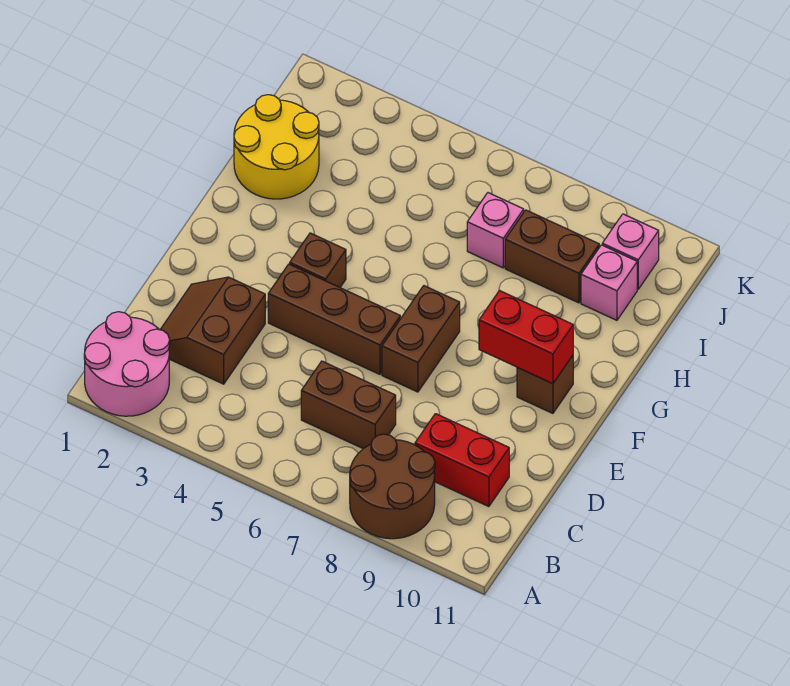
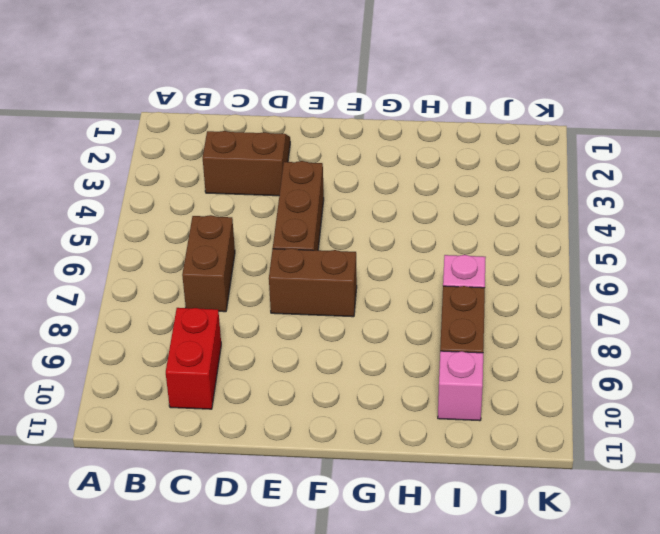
none -> pink 2x2 round brick [84,312,170,416]
none -> brown 2x2 round brick [350,434,435,539]
none -> brown 1x1 brick [290,233,346,287]

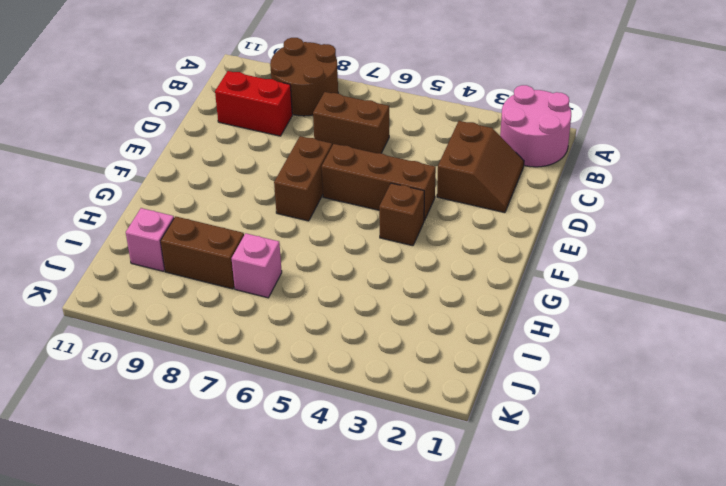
none -> brown 1x1 brick [517,355,573,413]
none -> yellow 2x2 round brick [234,95,319,199]
none -> pink 1x1 brick [602,214,659,289]

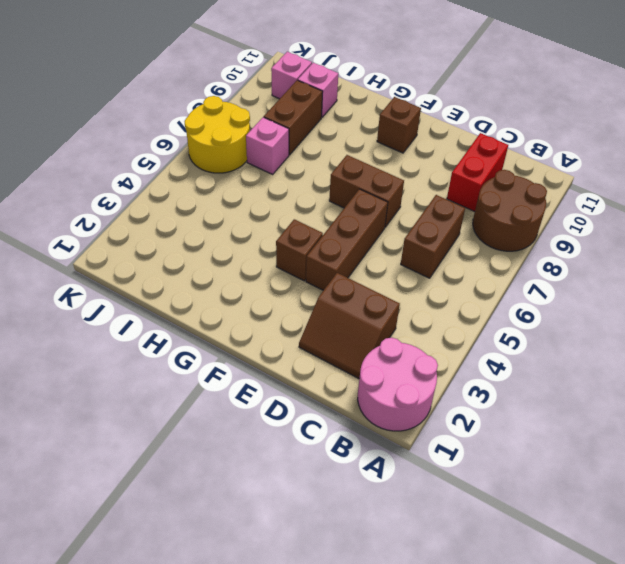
yellow 2x2 round brick [185,96,250,173] -> yellow 2x2 round brick moved to [234,95,319,199]
none -> red 1x2 brick [479,290,573,384]

